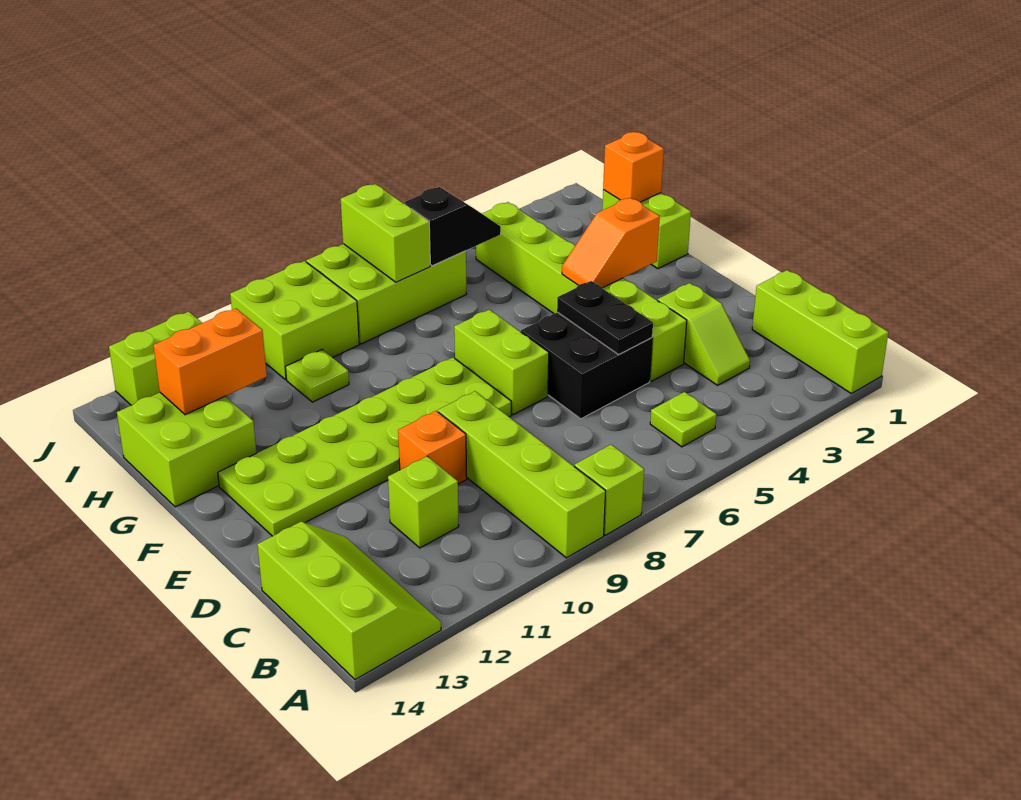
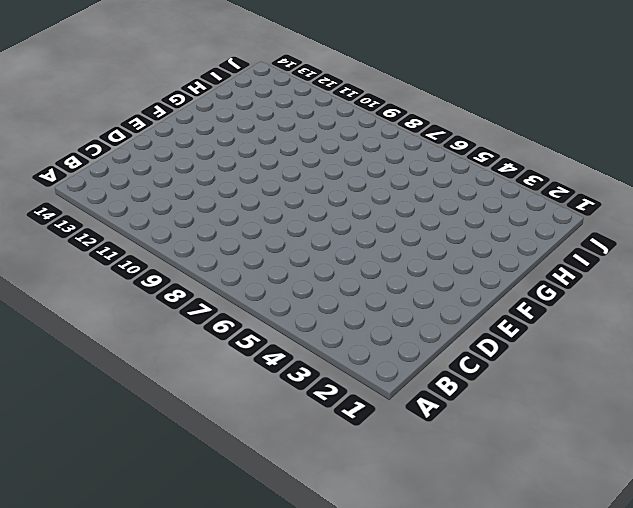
none -> lime 1x3 brick [752,270,888,393]
none -> lime 1x1 brick [574,445,644,535]
none -> lime 1x4 brick [438,391,606,558]

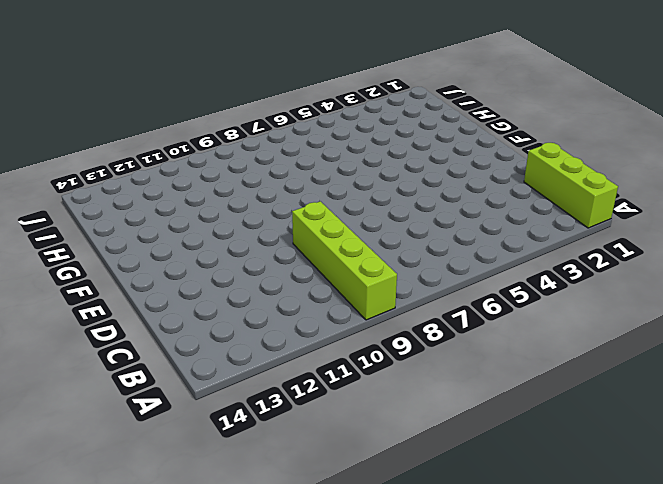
none -> lime 1x1 brick [574,445,644,535]
none -> lime 2x3 slope [257,522,441,680]
none -> lime 1x1 plate [650,392,716,447]

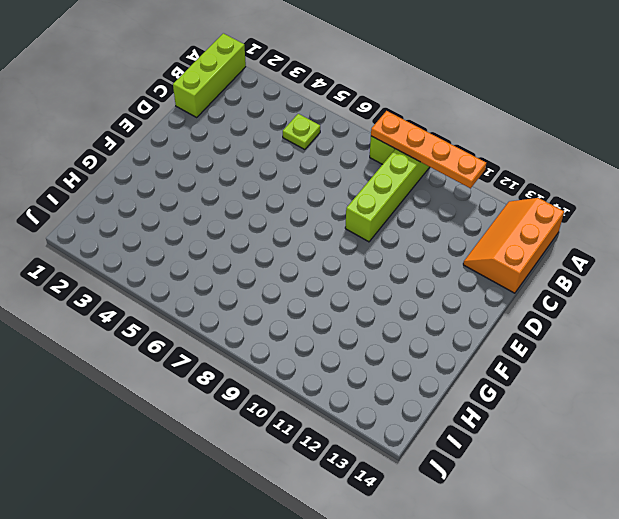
orange 1x4 plate [371,111,486,188] -> none
orange 2x3 slope [463,198,564,293] -> lime 2x3 slope [257,522,441,680]
none -> lime 1x2 slope [658,283,750,385]
none -> lime 1x1 brick [388,456,459,548]
none -> lime 1x6 brick [476,202,687,381]

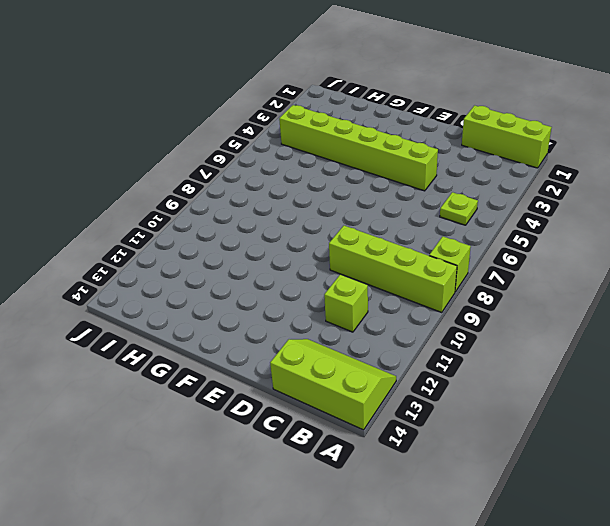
none -> lime 1x2 slope [658,283,750,385]
none -> black 2x2 brick [521,312,652,419]
none -> orange 1x1 brick [398,411,467,484]

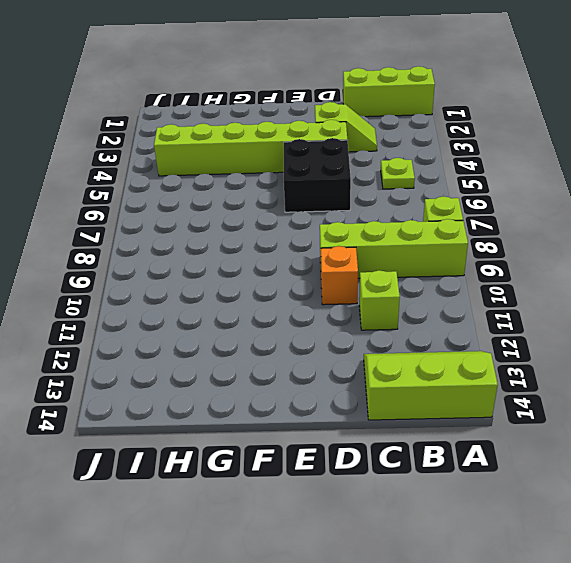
none -> lime 1x2 brick [454,310,549,415]
none -> lime 2x6 plate [218,357,512,536]
none -> lime 1x2 brick [602,190,691,269]

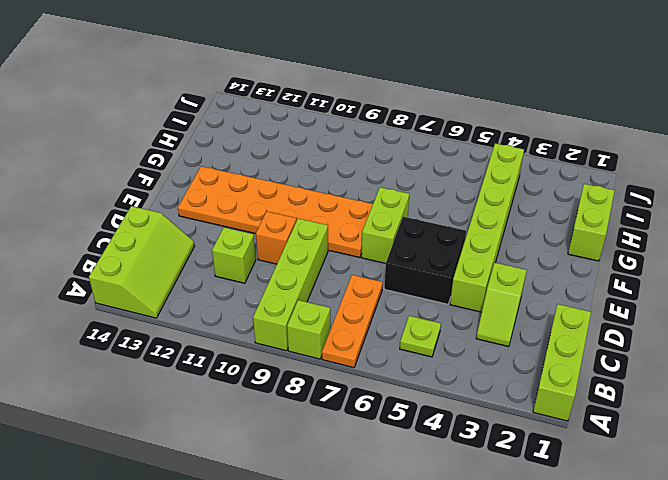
orange 1x3 plate [322,275,383,368] -> none
orange 2x6 plate [178,166,373,258] -> lime 2x6 plate [218,357,512,536]
none -> lime 2x2 brick [117,393,256,507]
none -> lime 1x1 plate [286,350,349,402]
none -> lime 2x3 brick [306,244,466,344]

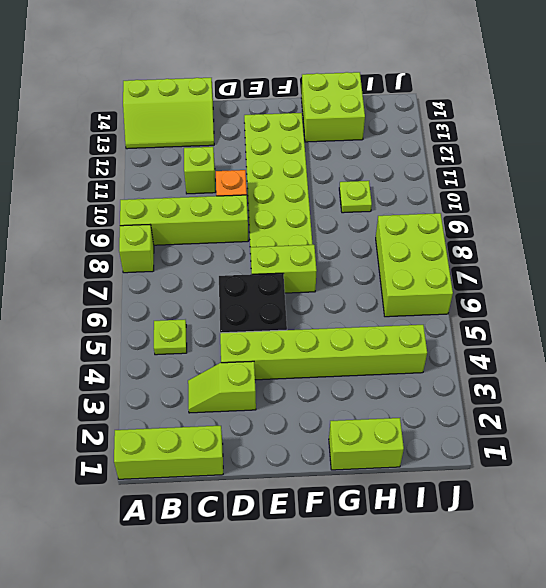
none -> lime 2x2 brick [230,261,359,380]
none -> lime 1x2 brick [109,312,202,405]
none -> black 1x2 plate [557,281,653,354]

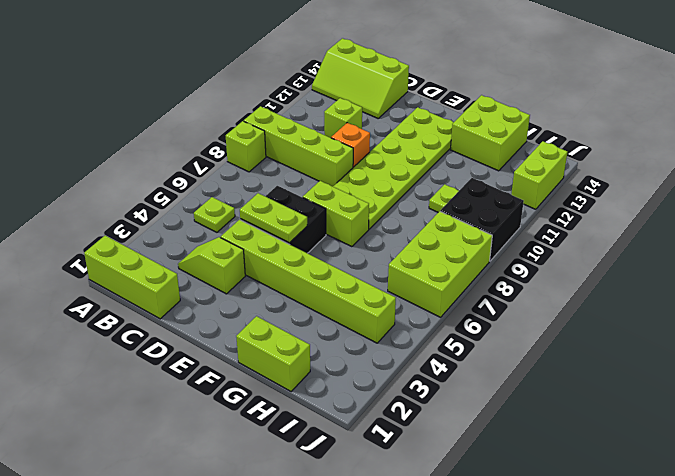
lime 1x2 plate [240,193,307,243] -> black 1x2 plate [557,281,653,354]
black 2x2 brick [440,178,524,261] -> lime 2x2 brick [230,261,359,380]
none -> orange 1x2 slope [562,198,660,288]
none -> orange 1x1 brick [603,132,664,202]
none -> orange 1x2 brick [153,309,267,415]

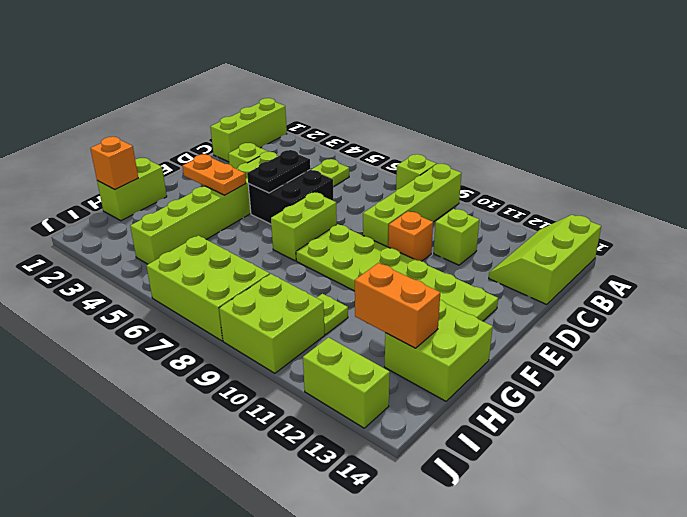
orange 1x2 plate [183,154,246,195] -> orange 1x2 slope [562,198,660,288]
none -> black 1x2 slope [404,187,501,266]
none -> lime 1x2 brick [341,184,430,282]

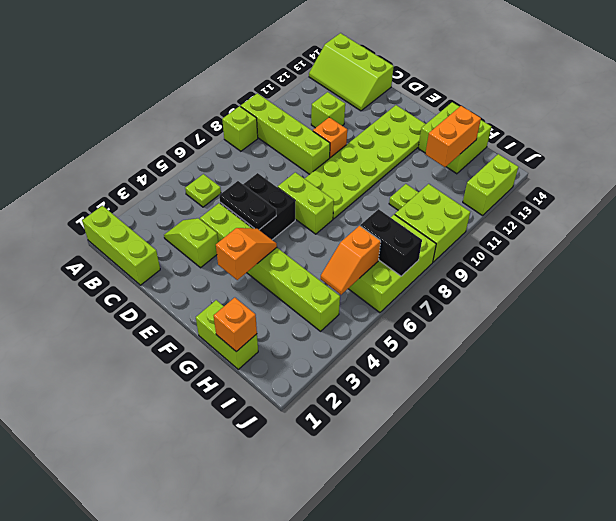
orange 1x2 slope [320,226,381,295] -> black 1x2 slope [404,187,501,266]
black 1x2 brick [360,209,422,276] -> lime 1x2 brick [341,184,430,282]

